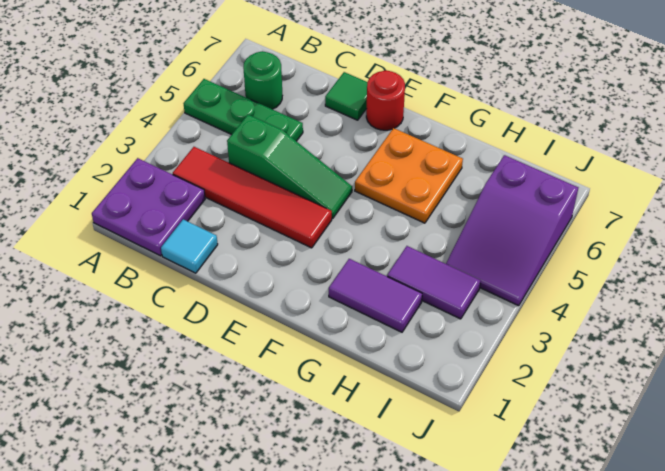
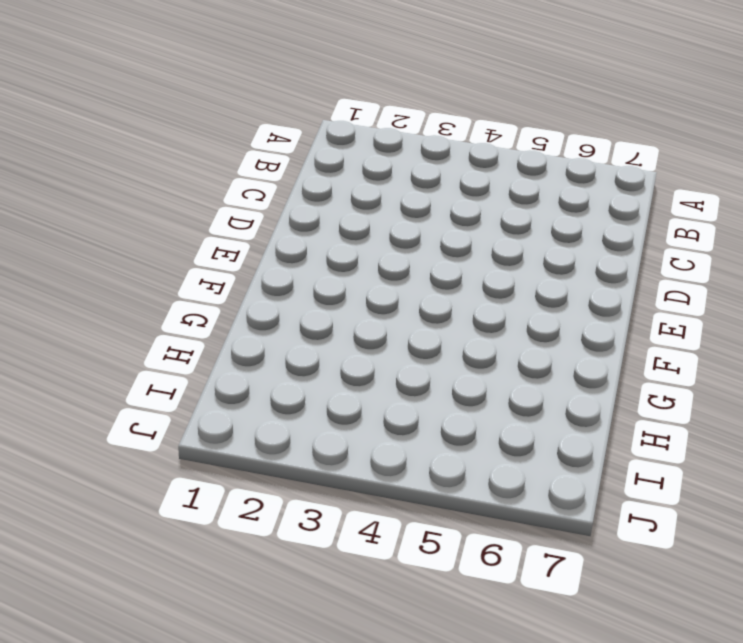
none -> purple 2x2 plate [92,158,205,256]
none -> green 1x3 plate [184,79,303,141]
none -> red 1x4 tile [173,147,332,248]

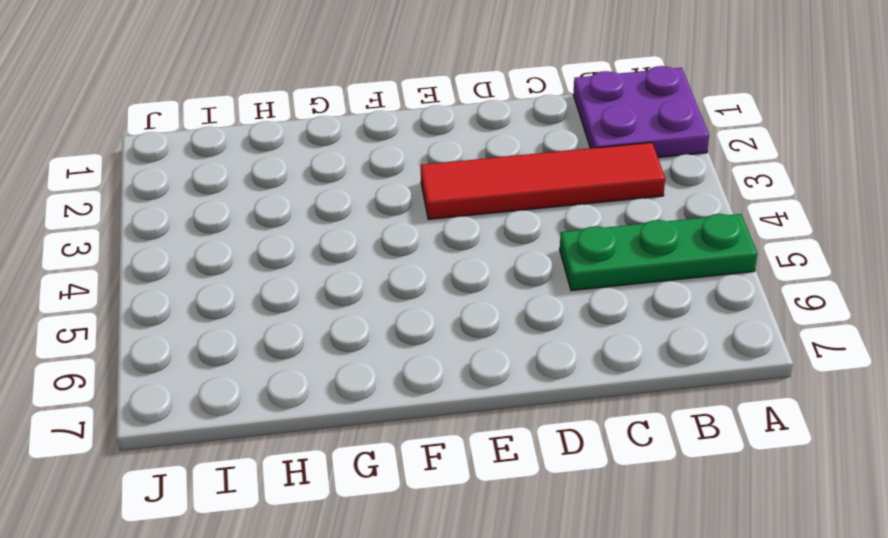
none -> green 1x1 round brick [243,51,282,109]
none -> cyan 1x1 tile [161,219,218,273]
none -> green 1x3 slope [227,115,352,219]

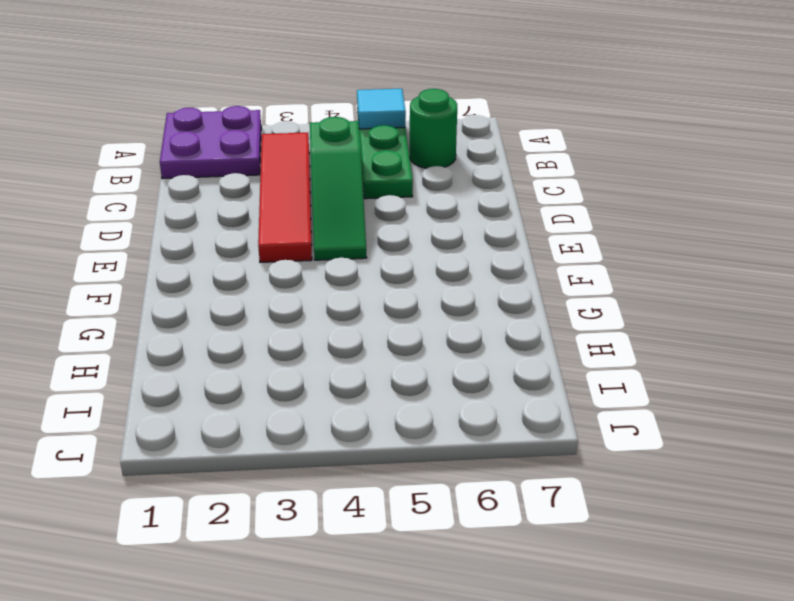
cyan 1x1 tile [357,89,406,129] -> cyan 1x1 tile moved to [161,219,218,273]
none -> green 1x1 tile [325,72,367,120]
none -> red 1x1 round brick [366,70,405,130]
none -> orange 2x2 plate [355,128,463,223]

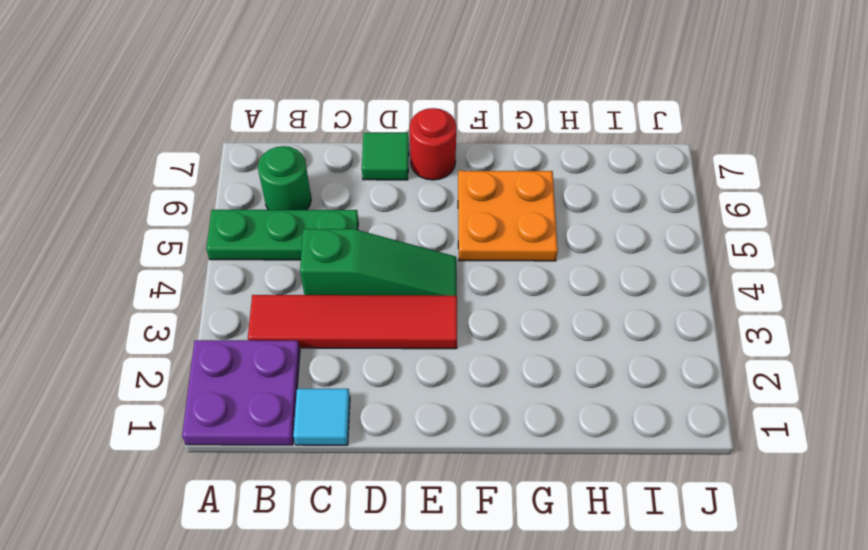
none -> purple 1x2 tile [329,259,422,332]
none -> purple 1x2 tile [387,246,481,319]
none -> purple 2x3 slope [446,155,578,306]

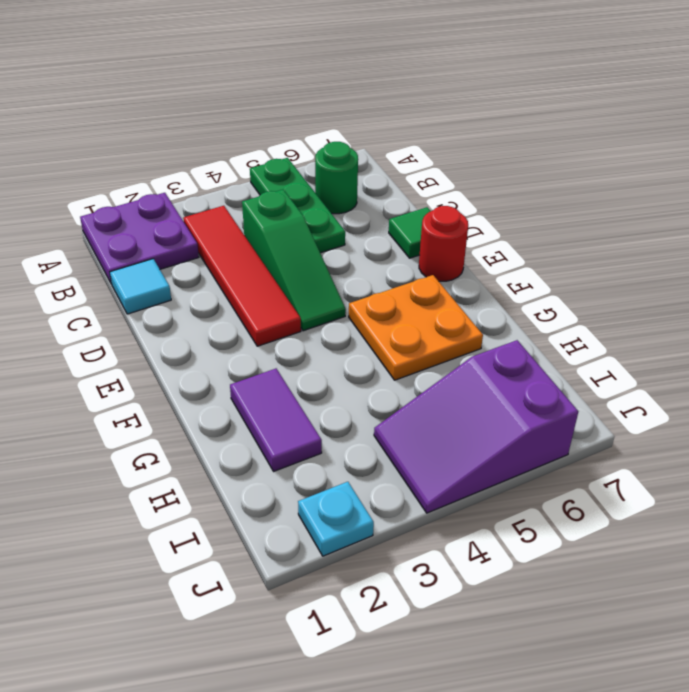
cyan 1x1 plate [298,482,374,556] -> none
none -> purple 1x2 tile [387,246,481,319]

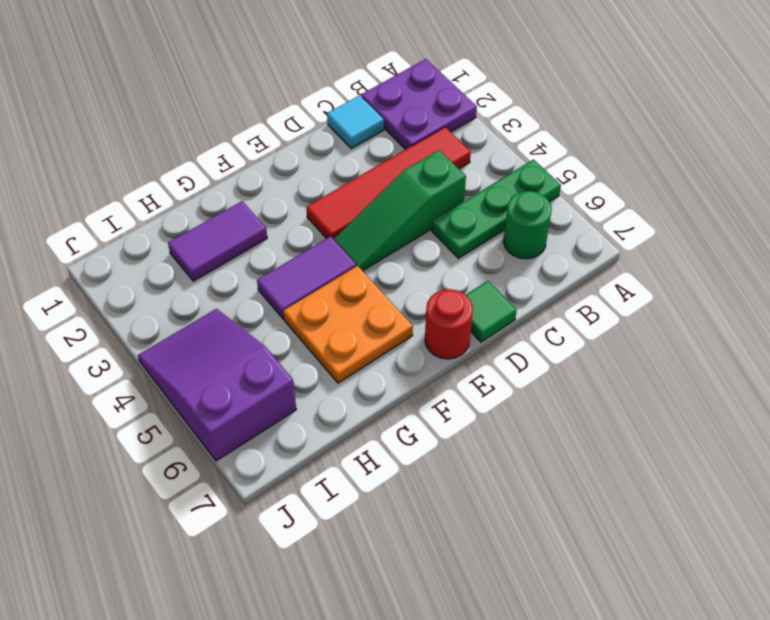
purple 1x2 tile [257,236,356,319] -> purple 1x2 tile moved to [387,246,481,319]

